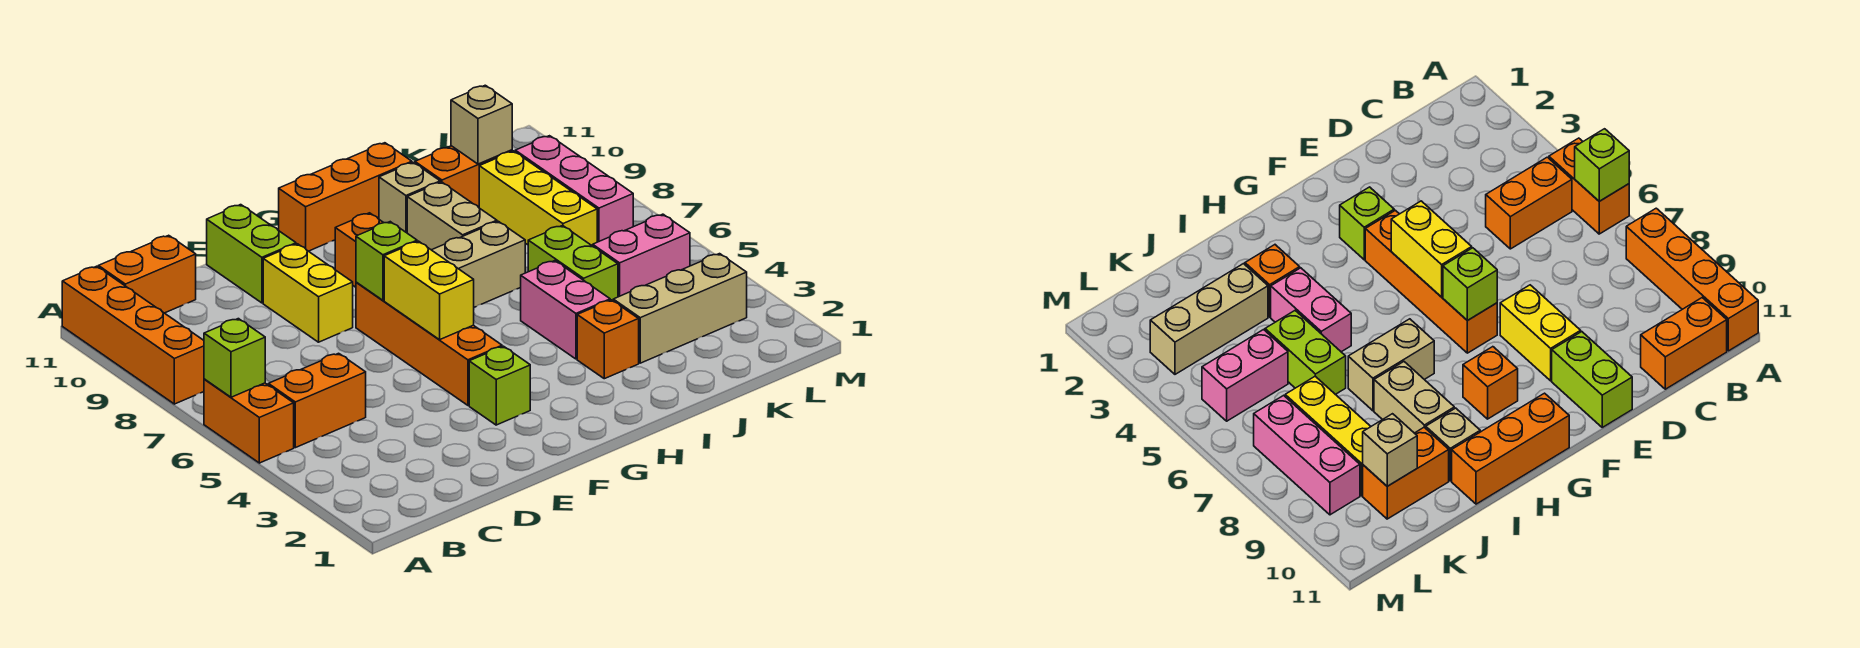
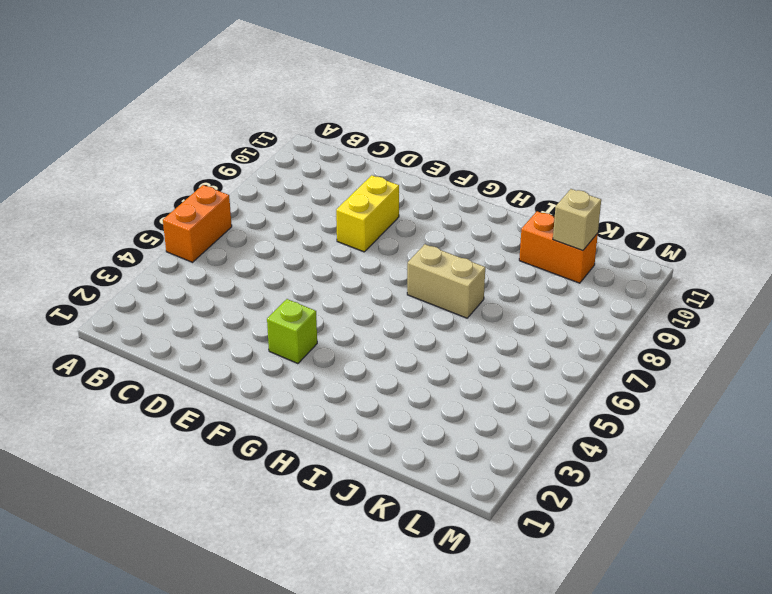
none -> orange 1x4 brick [62,266,204,404]
none -> orange 1x2 brick [268,353,366,448]
none -> orange 1x2 brick [98,235,196,313]

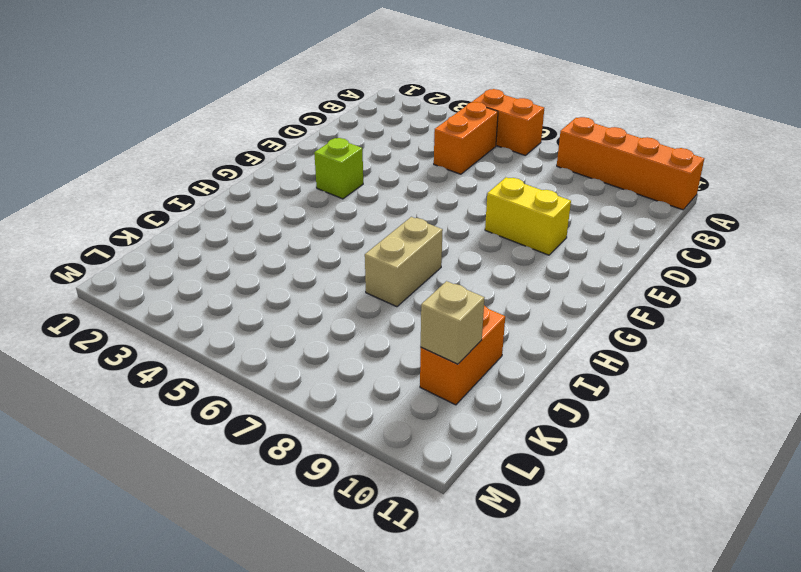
none -> orange 1x2 brick [98,235,196,313]
none -> lime 1x2 brick [207,205,296,303]
none -> orange 1x4 brick [356,282,502,405]

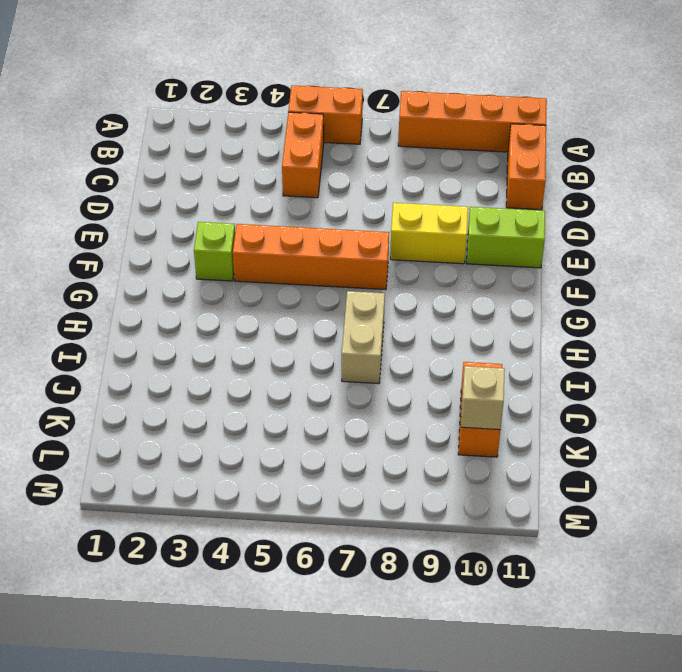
none -> orange 1x1 brick [335,213,384,287]
none -> orange 1x3 brick [279,143,412,251]
none -> orange 1x1 brick [577,300,639,379]

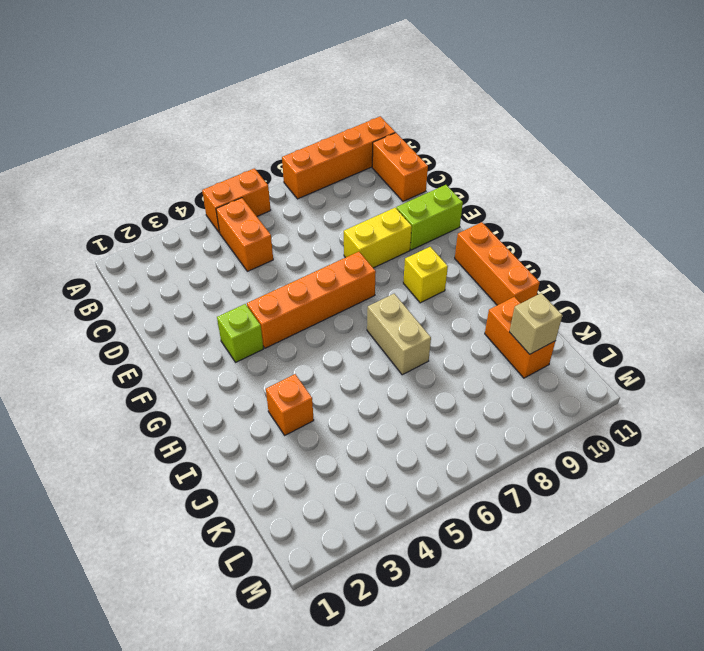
yellow 1x1 brick [403,247,448,303] -> orange 1x1 brick [335,213,384,287]
none -> pink 1x2 brick [521,261,610,359]
none -> tan 1x2 brick [407,182,497,250]
none -> tan 1x1 brick [379,162,440,233]

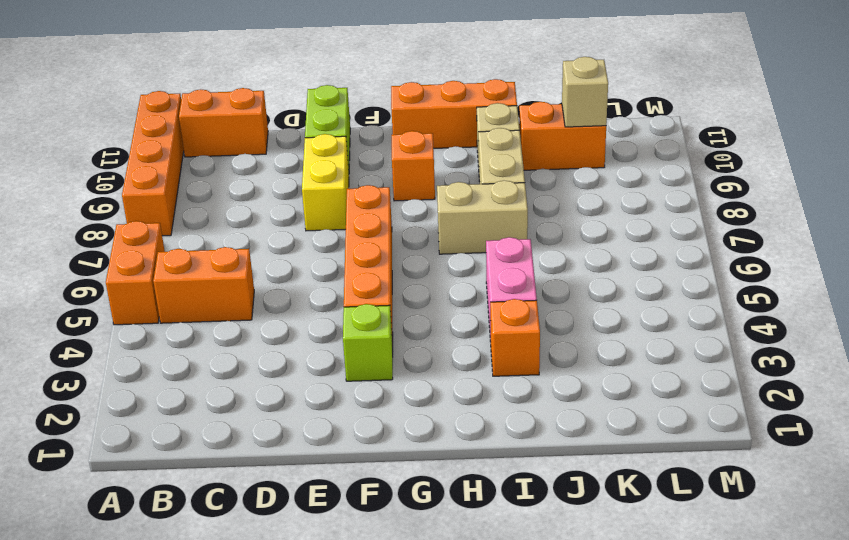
none -> tan 1x3 brick [613,254,747,363]
none -> lime 1x2 brick [528,226,618,300]
none -> pink 1x2 brick [593,214,690,297]

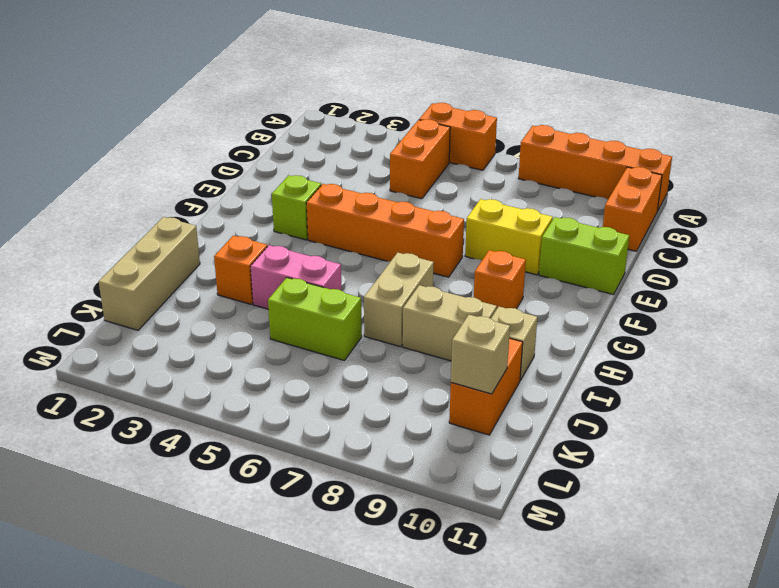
tan 1x3 brick [99,217,200,330] -> tan 1x3 brick moved to [613,254,747,363]
none -> orange 1x3 brick [279,143,412,251]
none -> pink 1x2 brick [593,214,690,297]
none -> yellow 1x3 brick [479,151,597,246]

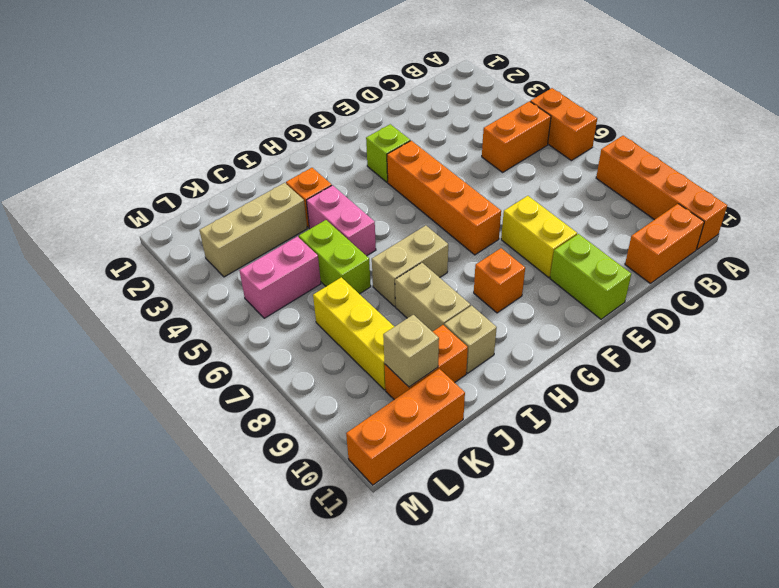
orange 1x3 brick [346,369,465,485] -> orange 1x3 brick moved to [279,143,412,251]
none -> pink 1x3 brick [515,136,633,242]
none -> lime 1x1 brick [204,319,265,397]
none -> yellow 1x2 brick [384,241,474,340]

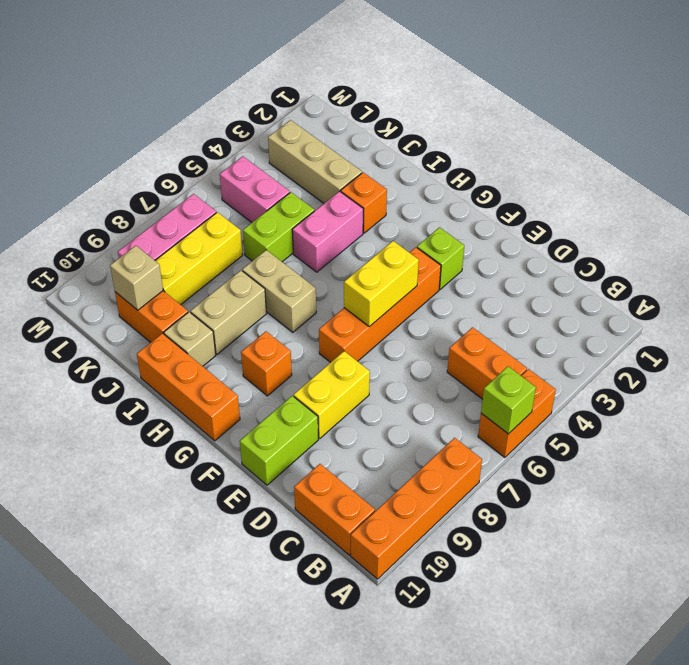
none -> lime 1x1 brick [356,222,417,300]

